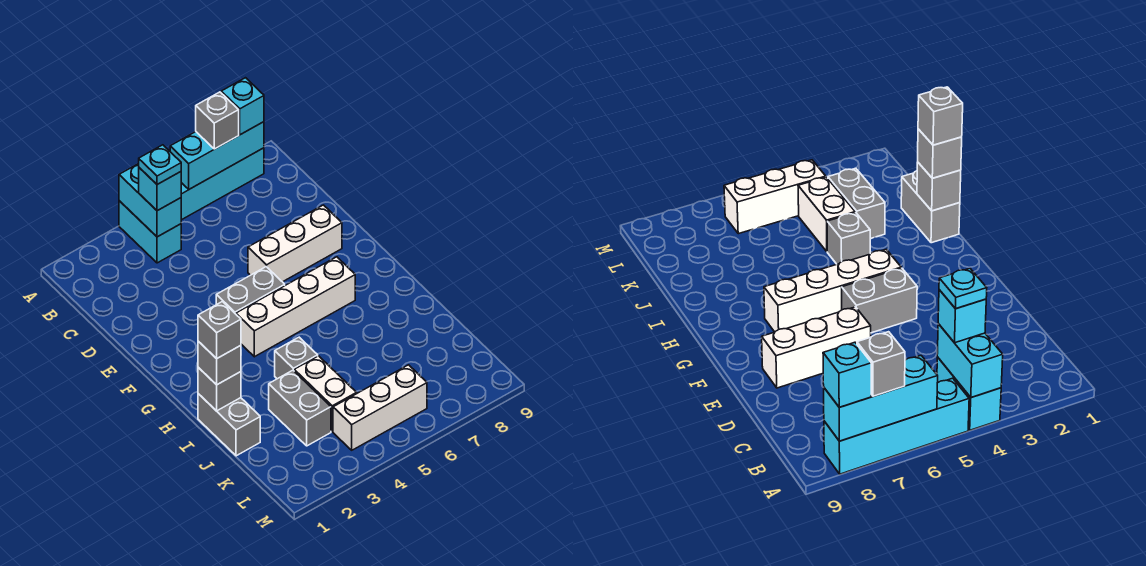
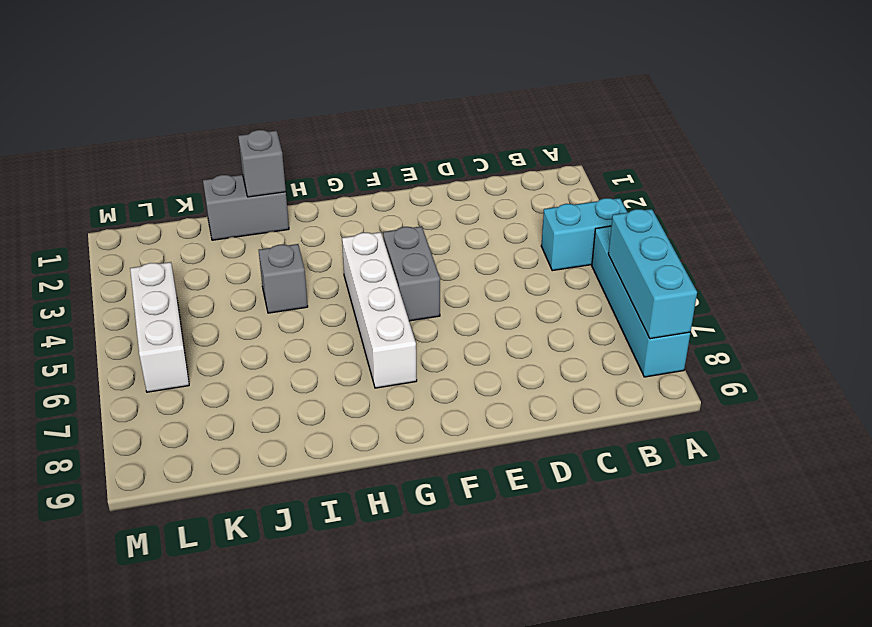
none -> white 1x3 brick [248,205,342,282]
none -> grey 1x2 brick [269,370,331,446]
none -> white 1x2 brick [294,356,357,432]

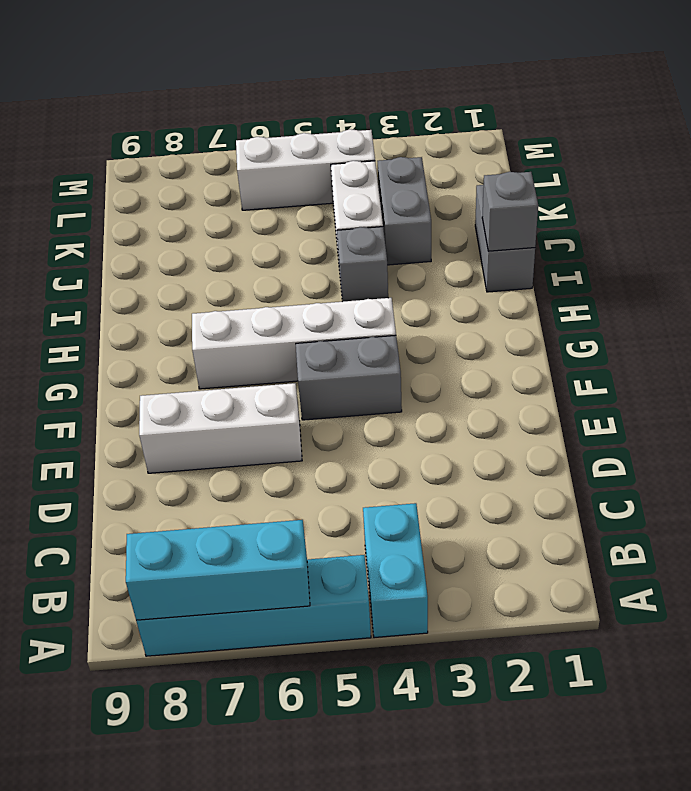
none -> cyan 1x2 brick [119,164,181,237]
none -> grey 1x1 brick [196,92,239,149]
none -> cyan 1x1 brick [221,78,264,135]

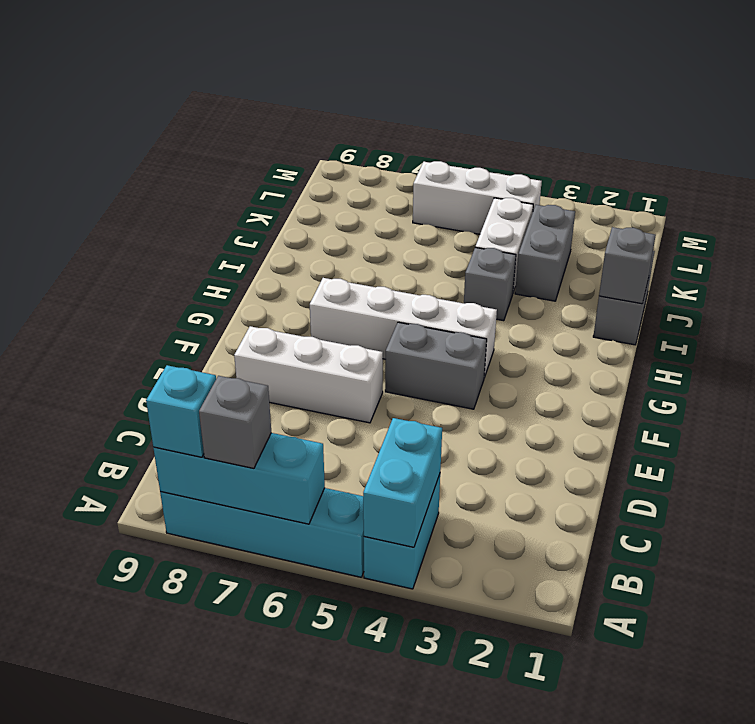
none -> cyan 1x1 brick [139,168,181,211]
none -> grey 1x1 brick [198,341,241,385]
none -> cyan 1x1 plate [139,145,181,185]

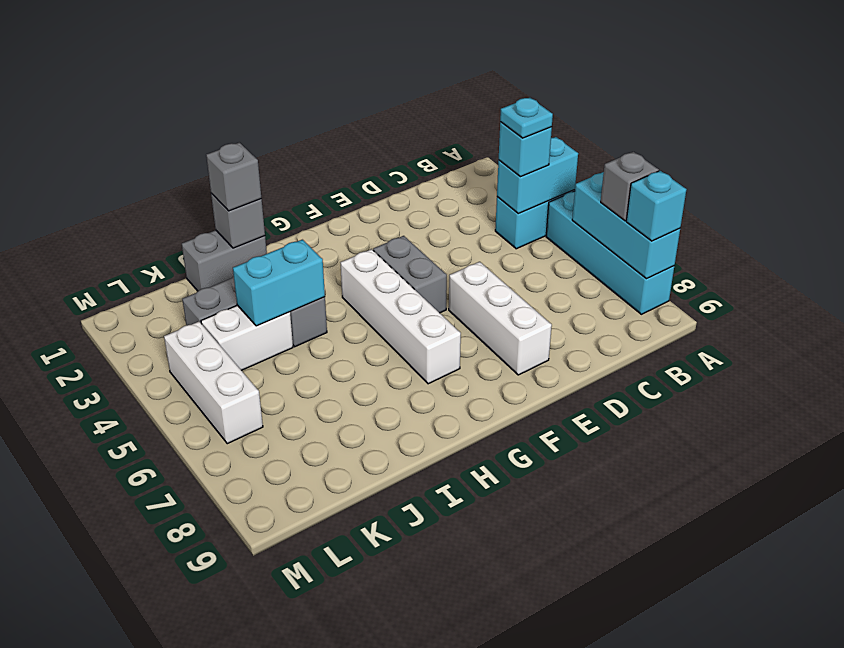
cyan 1x2 brick [233,240,325,326] -> none
none -> grey 1x1 brick [198,302,241,359]

